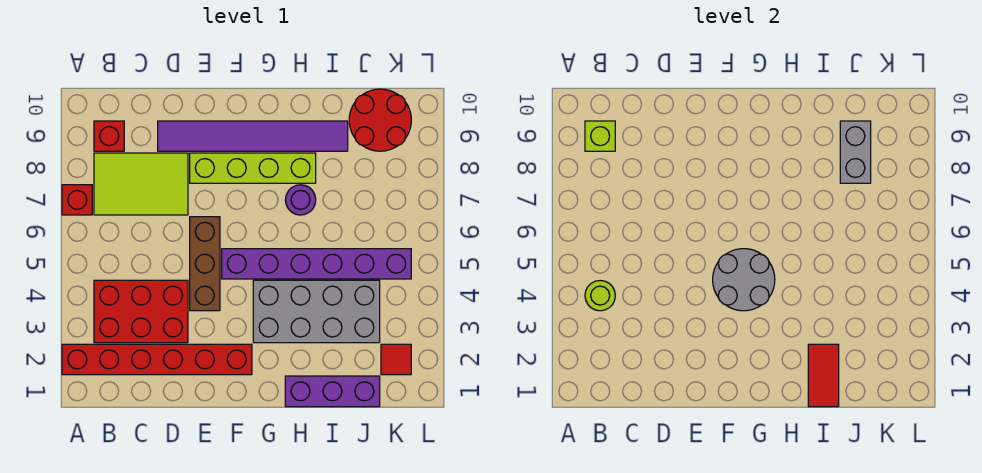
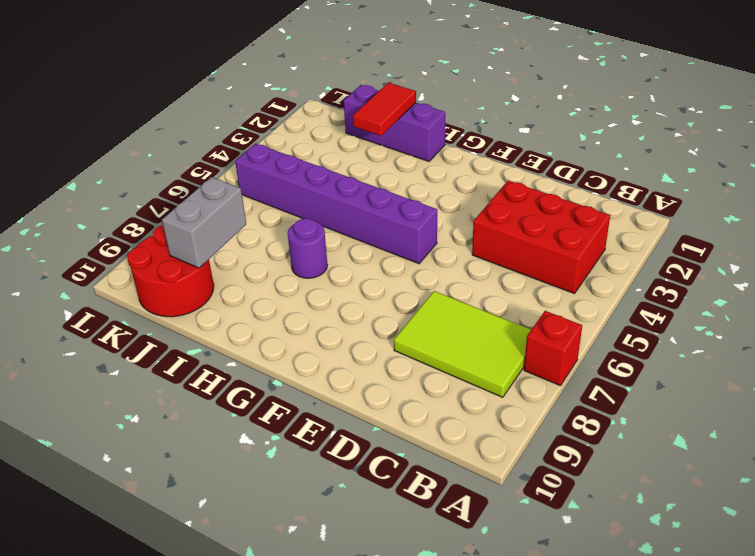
none -> red 1x6 brick [62,344,252,375]
none -> red 1x1 brick [94,121,124,151]
none -> purple 1x6 tile [158,121,348,151]

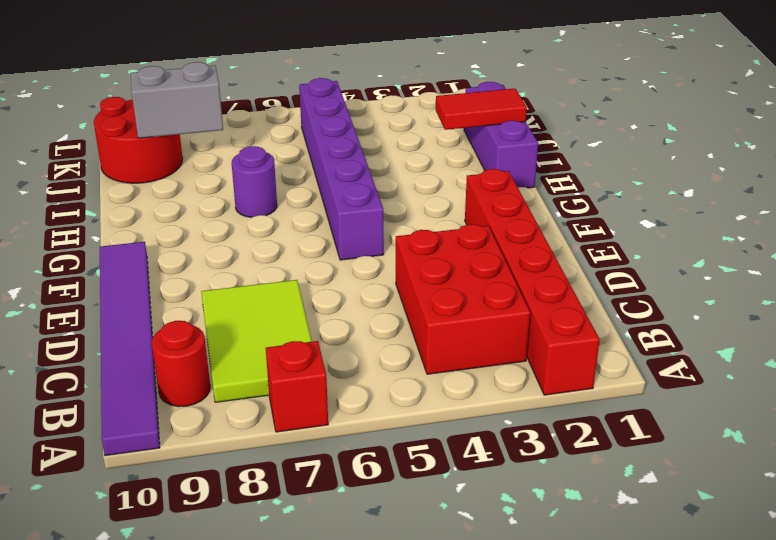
purple 1x6 tile [100,242,160,456] -> purple 1x6 tile moved to [158,121,348,151]
red 1x1 round brick [152,321,210,407] -> red 1x1 brick [94,121,124,151]
none -> brown 1x3 brick [190,217,220,311]
none -> lime 1x4 brick [190,153,316,183]
none -> grey 2x4 brick [253,280,380,343]

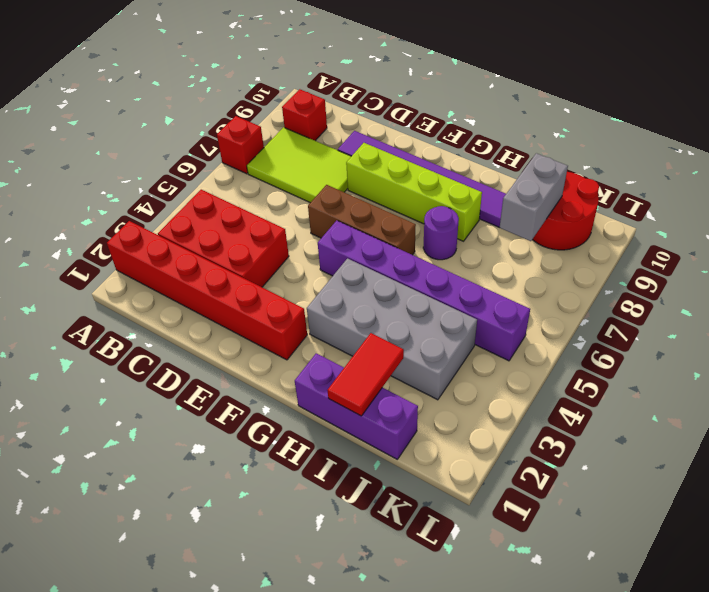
brown 1x3 brick [308,185,416,255] -> brown 1x3 brick turned to [190,217,220,311]
none -> red 1x1 tile [381,344,411,375]
none -> lime 1x1 round brick [585,281,615,311]
none -> lime 1x1 brick [585,121,615,151]

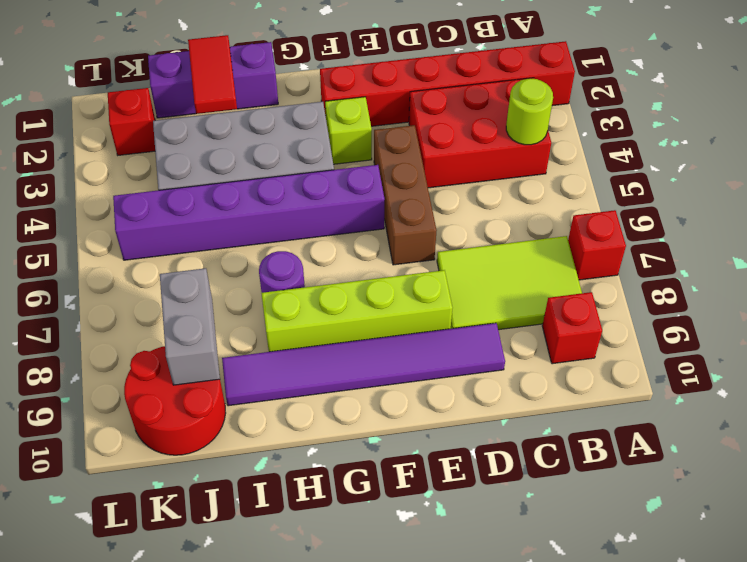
lime 1x1 brick [325,97,372,164] -> lime 1x1 brick moved to [585,121,615,151]
red 1x1 brick [108,88,155,155] -> red 1x1 tile [381,344,411,375]
none -> grey 2x2 round brick [713,249,775,311]

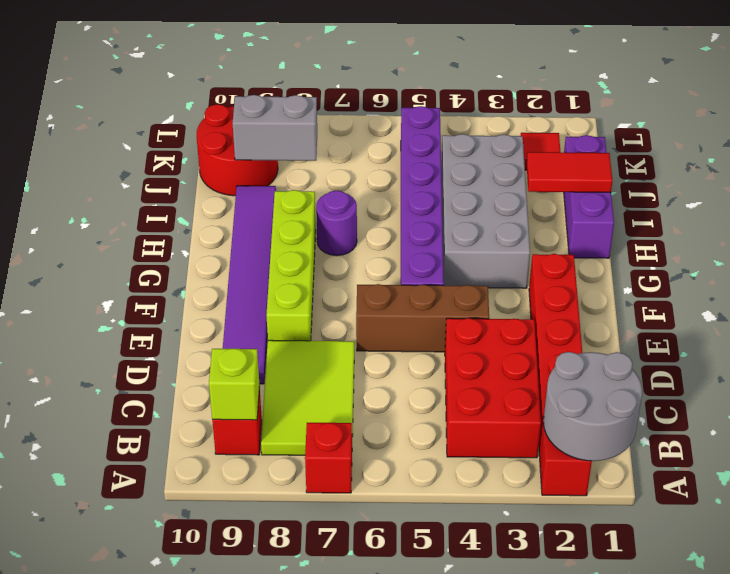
grey 2x2 round brick [543,352,642,461] -> grey 2x2 round brick moved to [713,249,775,311]
none -> lime 1x1 round brick [585,281,615,311]

